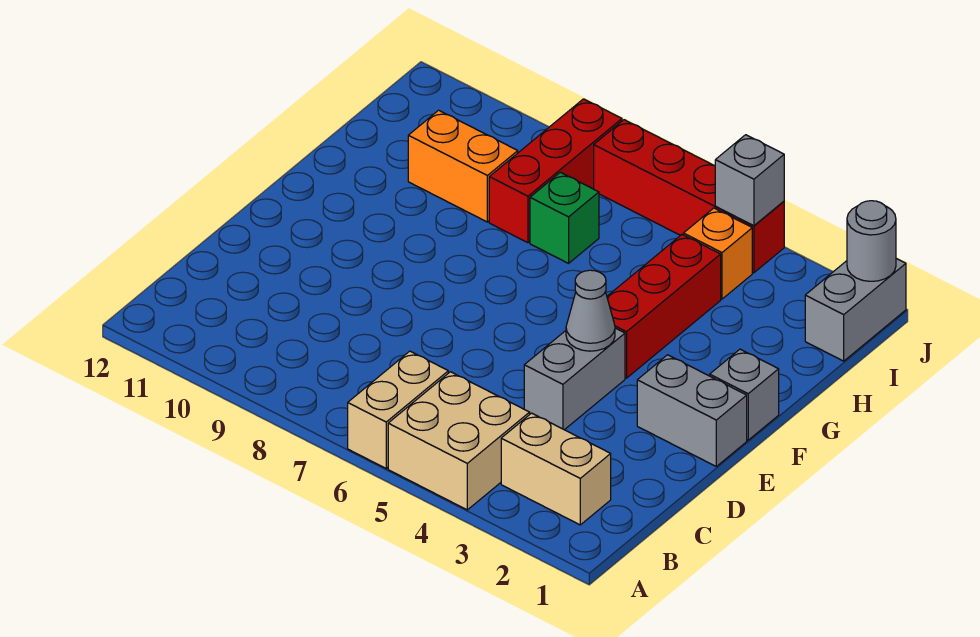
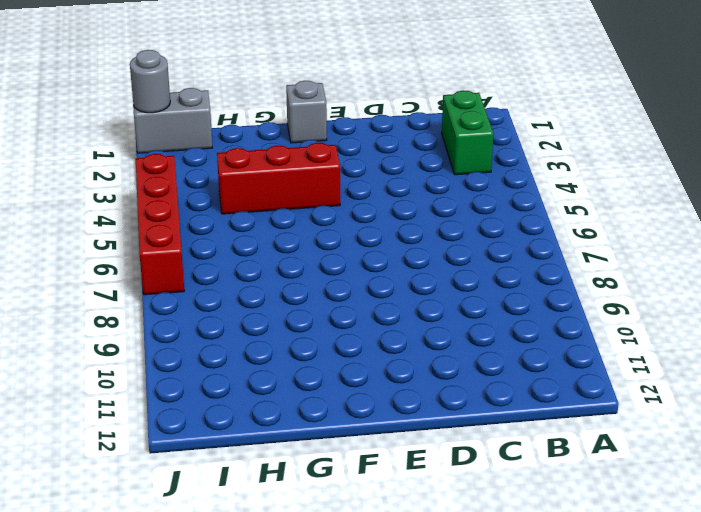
green 1x2 brick [442,90,494,175] -> tan 1x2 brick [501,413,611,525]
none -> tan 2x2 brick [388,372,530,510]
none -> tan 1x2 brick [348,351,448,468]
none -> grey 1x2 brick [524,328,625,430]

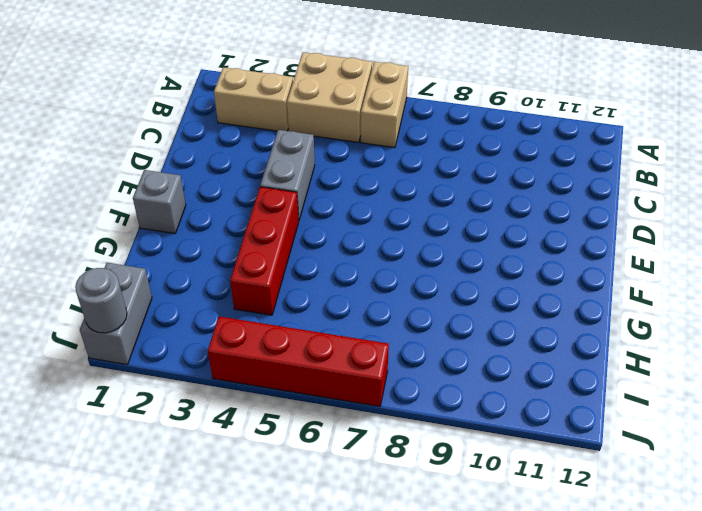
none -> grey 1x2 brick [637,355,747,466]
none -> green 1x1 brick [530,172,599,263]
none -> red 1x3 brick [489,99,622,243]

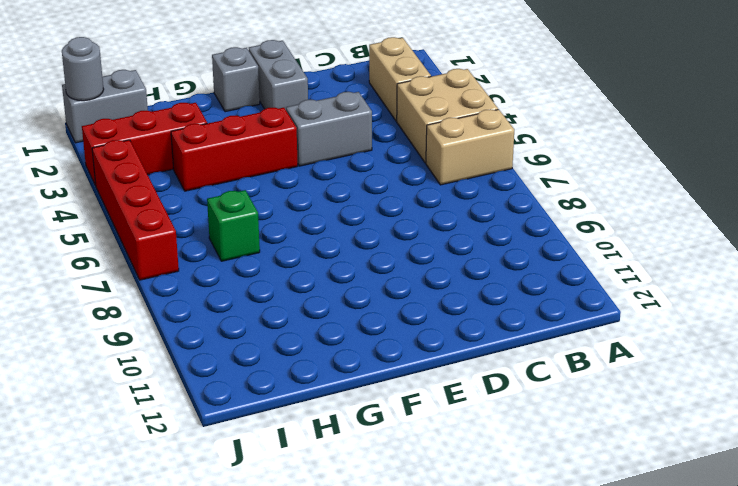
red 1x3 brick [82,103,207,186] -> red 1x3 brick moved to [489,99,622,243]
none -> orange 1x2 brick [408,110,518,222]
none -> orange 1x1 brick [683,208,752,299]
none -> grey 1x1 cone [566,270,615,351]

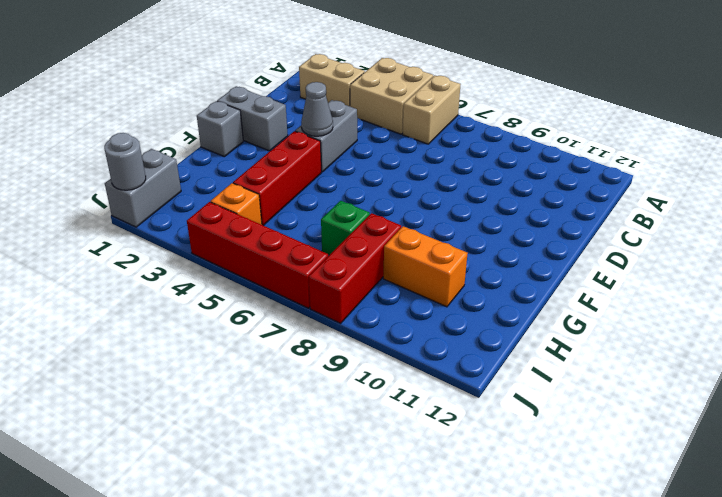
none -> grey 1x1 brick [715,135,784,226]

